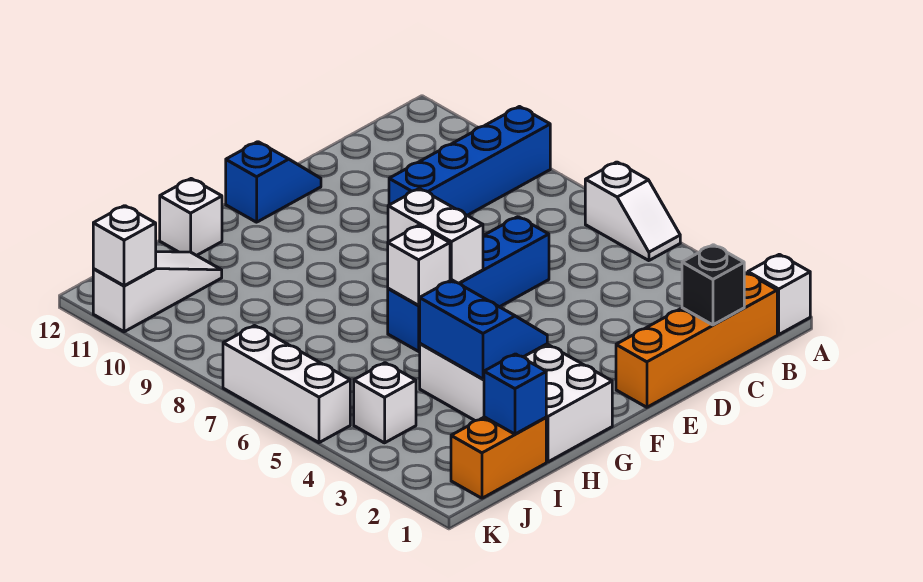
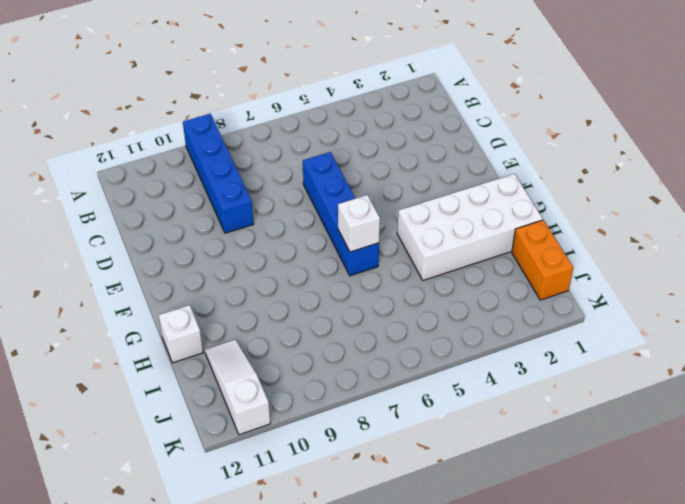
none -> white 1x1 brick [748,254,810,334]
none -> white 1x2 slope [585,162,680,261]
none -> orange 1x4 brick [616,273,777,407]

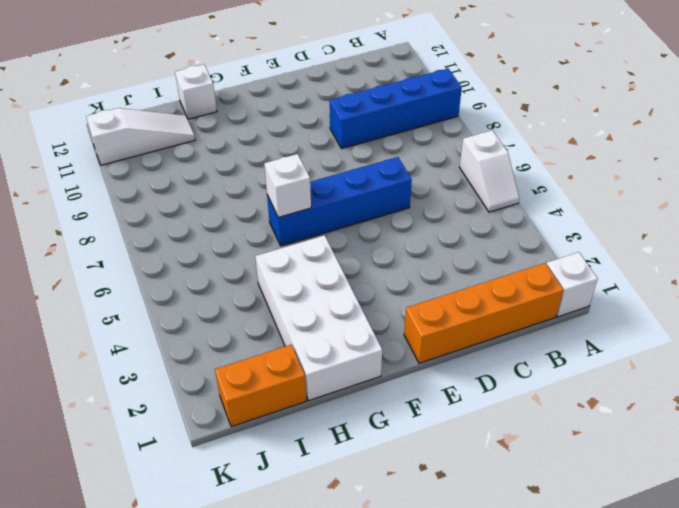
none -> blue 1x2 slope [226,142,321,222]
none -> white 1x1 brick [354,363,416,443]
none -> white 1x3 brick [223,326,350,443]

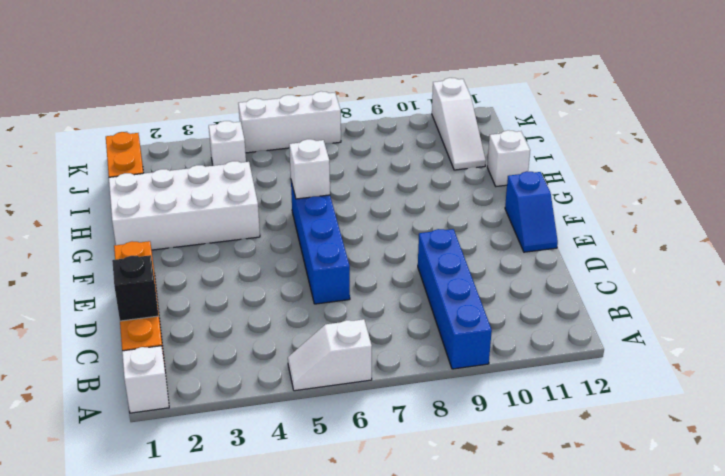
none -> white 1x2 brick [388,189,483,283]
none -> blue 2x2 slope [420,280,547,379]
none -> blue 1x1 brick [484,354,546,434]

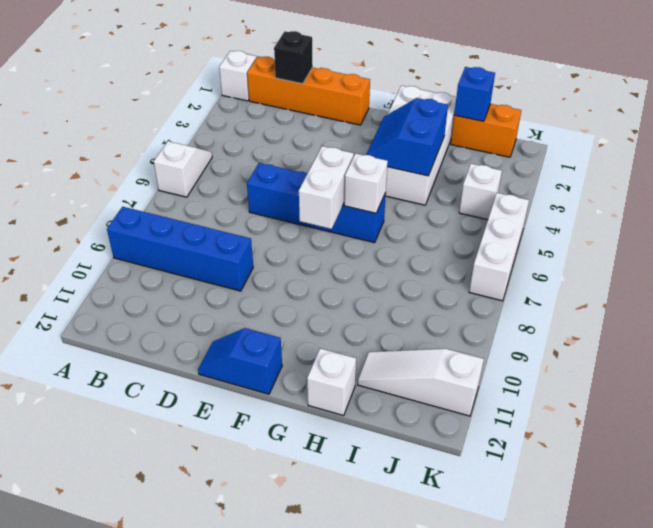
none -> white 1x1 brick [93,206,156,286]

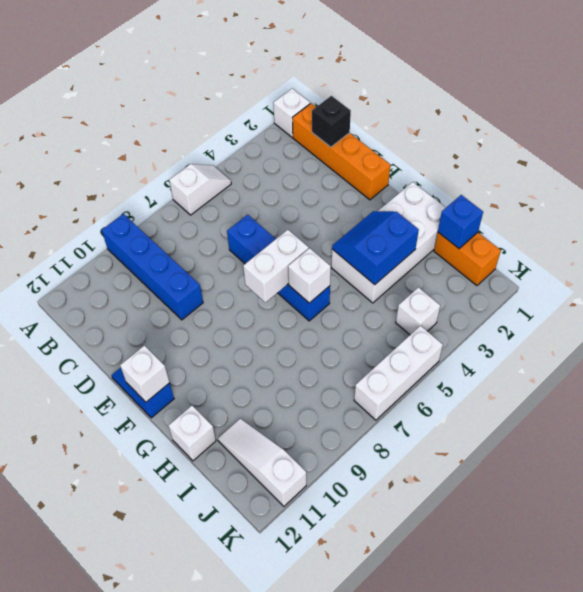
white 1x1 brick [120,346,170,402] -> white 1x1 brick moved to [93,206,156,286]

